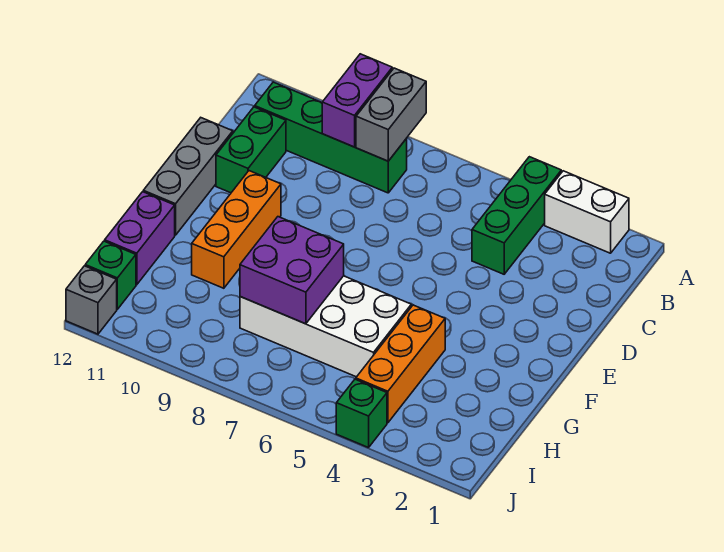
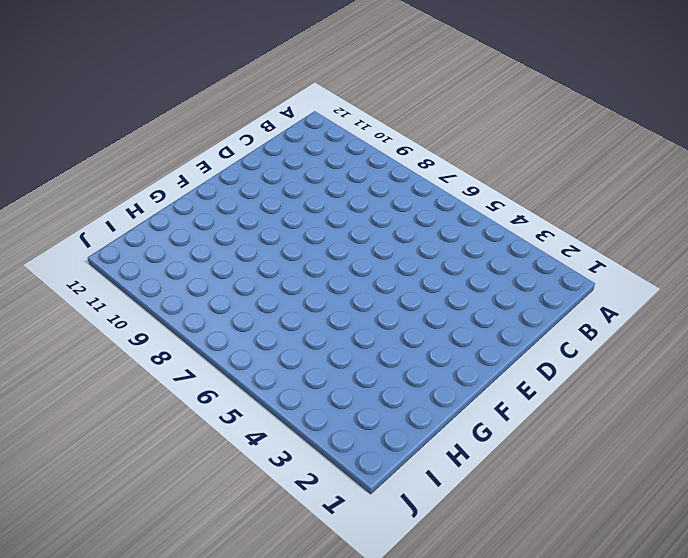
none -> white 1x2 brick [545,171,629,253]
none -> green 1x3 brick [472,157,561,274]
none -> green 1x4 brick [255,82,407,193]

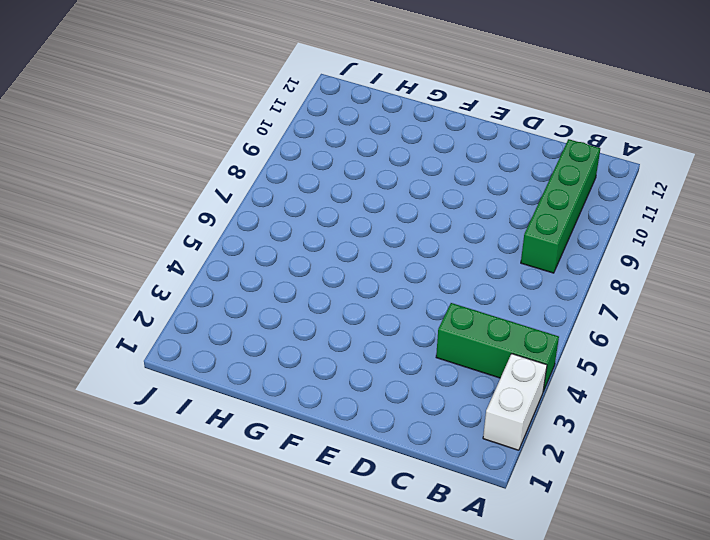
none -> green 1x2 brick [216,107,286,193]
none -> grey 1x3 brick [143,118,233,235]
none -> orange 1x3 brick [192,171,281,288]

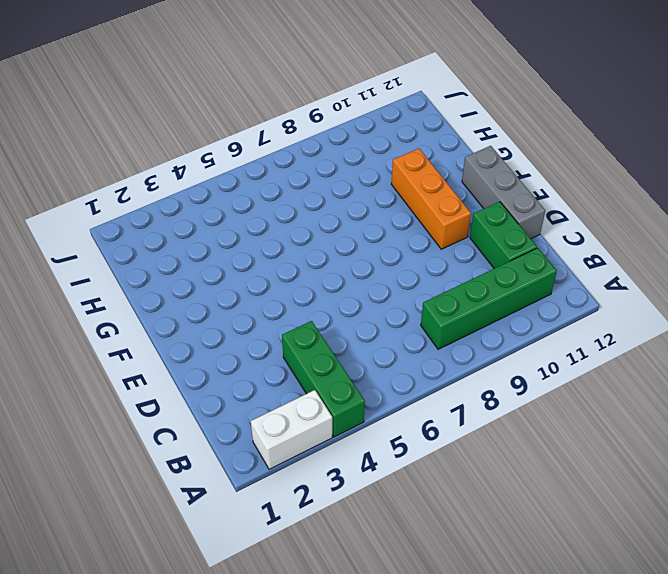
none -> orange 1x3 brick [356,305,445,423]
none -> white 2x4 brick [240,276,411,377]
none -> purple 1x2 brick [105,192,175,285]

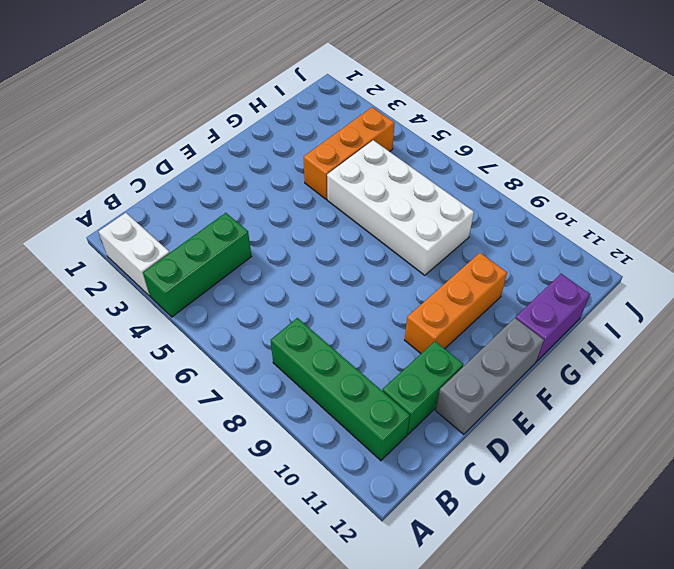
none -> green 1x1 brick [85,241,136,309]
none -> green 1x1 brick [336,379,387,448]
none -> grey 1x1 brick [66,266,117,334]

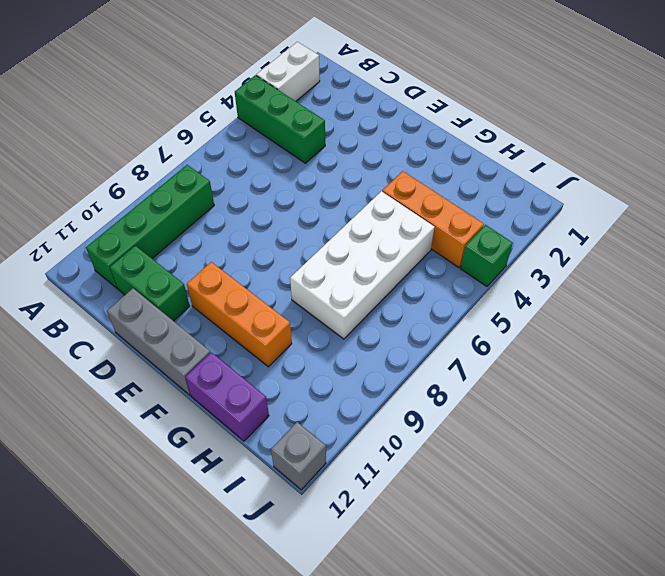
none -> green 1x1 brick [85,241,136,309]
none -> grey 1x2 brick [356,68,426,161]
none -> purple 1x2 brick [322,54,392,147]

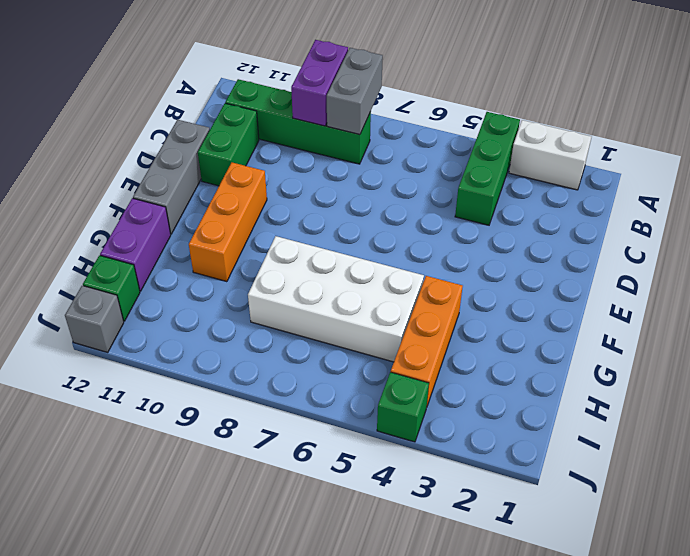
none -> purple 2x2 brick [240,217,344,324]

